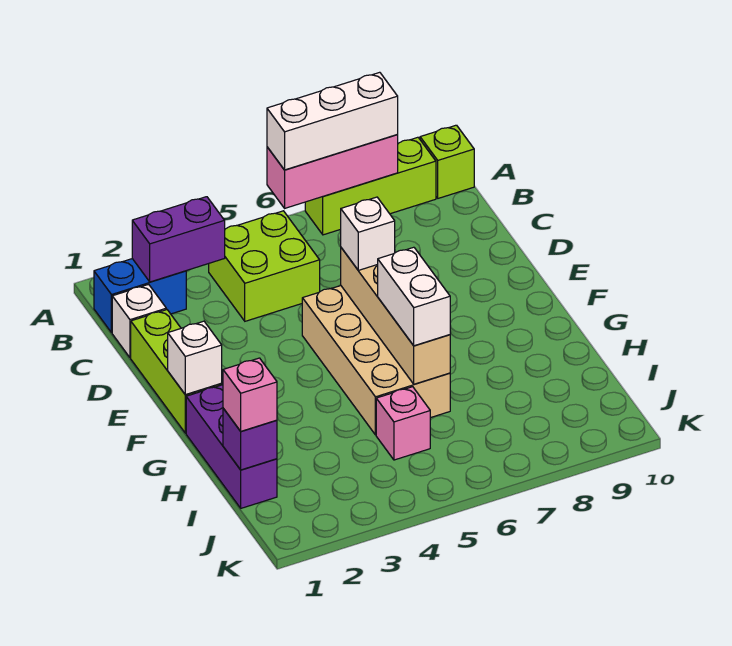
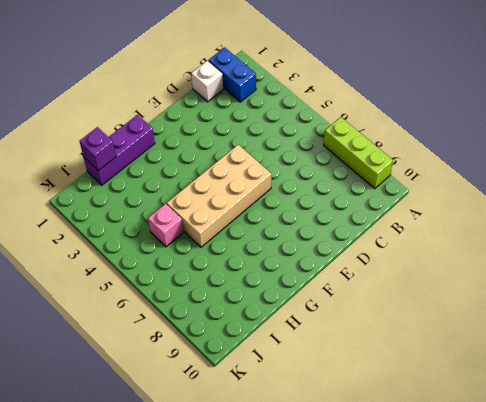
none -> lime 1x1 brick [420,125,474,198]
none -> lime 2x2 brick [209,211,320,321]
none -> lime 1x3 brick [131,310,222,433]

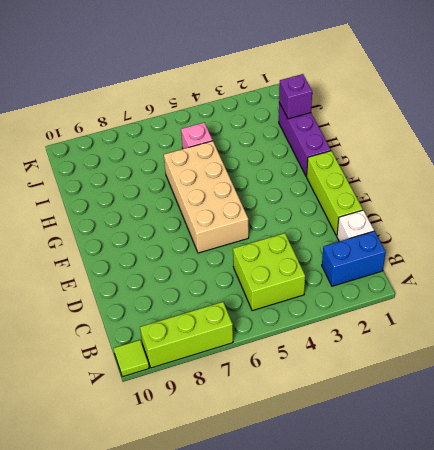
lime 1x1 tile [114,340,149,377] -> lime 1x1 brick [420,125,474,198]
none -> pink 1x3 brick [267,135,398,208]
none -> purple 1x2 brick [132,197,225,282]
none -> tan 1x4 brick [341,248,450,384]

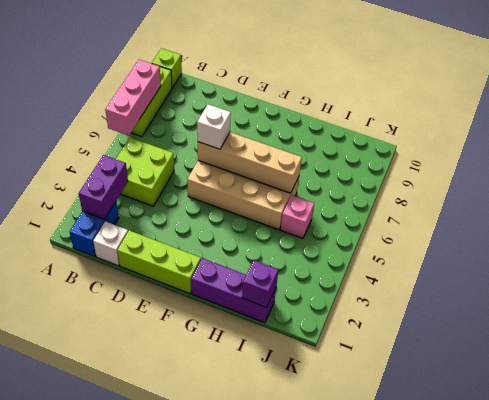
none -> white 1x1 brick [168,321,222,395]
none -> white 1x3 brick [267,72,398,170]
none -> white 1x2 brick [378,247,450,346]

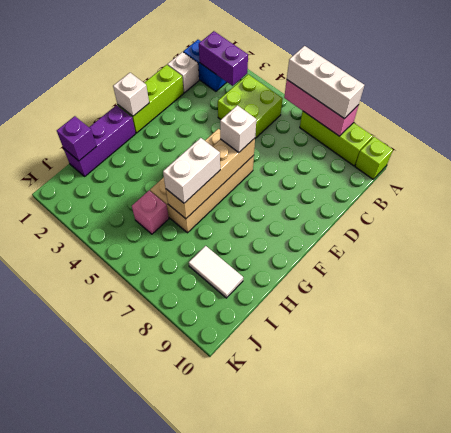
white 1x2 tile [189,246,243,298] -> none
none -> pink 1x1 brick [223,358,277,431]

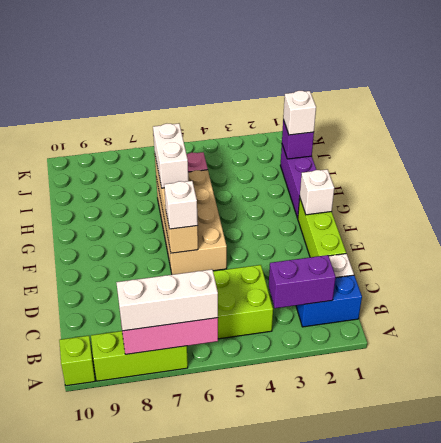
white 1x1 brick [283,91,316,135] -> pink 1x1 brick [223,358,277,431]

